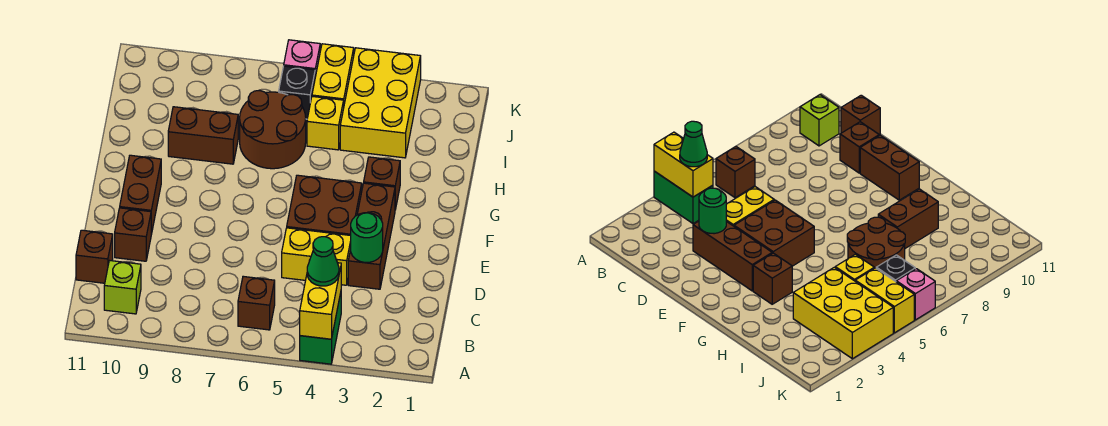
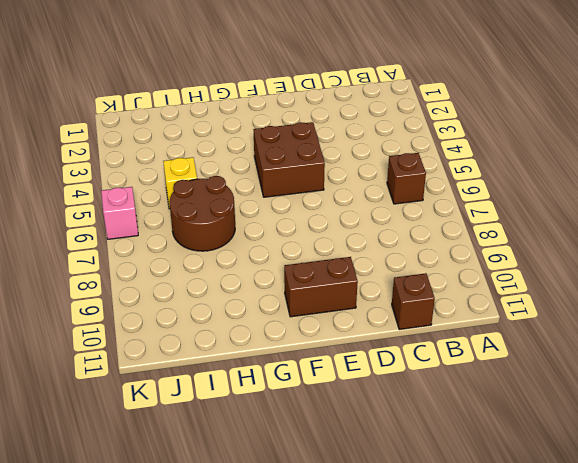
none -> green 1x2 brick [300,293,341,364]
none -> lime 1x1 brick [104,261,141,314]
none -> brown 1x3 brick [348,183,395,289]

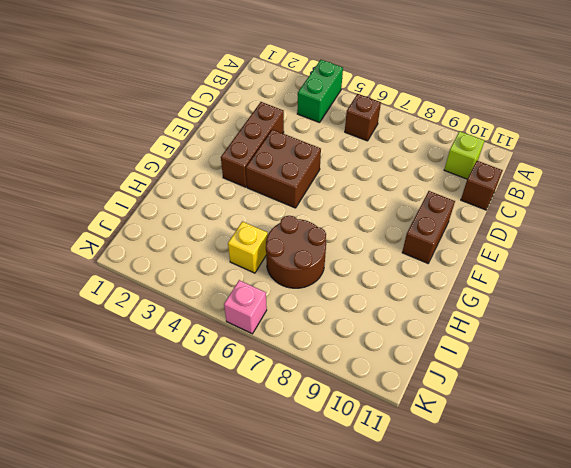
none -> yellow 1x2 brick [282,228,351,285]
none -> brown 1x1 brick [115,208,151,261]
none -> brown 1x1 brick [364,157,400,210]

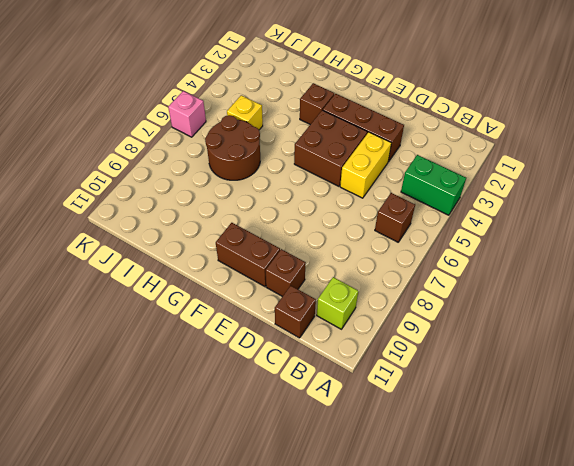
none -> brown 1x2 brick [168,107,238,164]
none -> yellow 2x3 brick [340,48,421,158]
none -> yellow 1x2 brick [312,44,354,104]

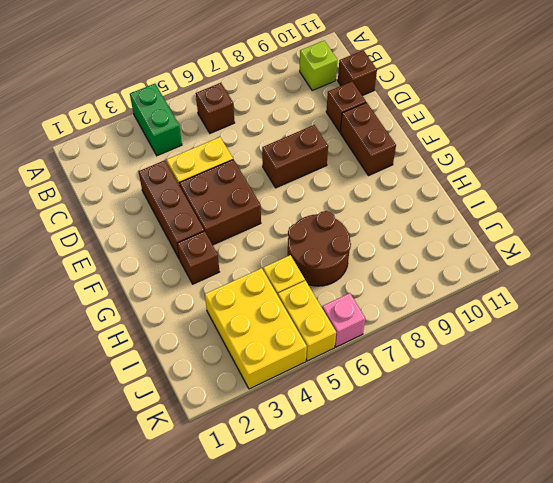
brown 1x2 brick [262,125,328,188] -> brown 1x2 brick moved to [168,107,238,164]
none -> black 1x1 brick [279,66,315,119]
none -> yellow 1x2 brick [300,260,341,339]
none -> green 1x1 round brick [351,213,383,262]

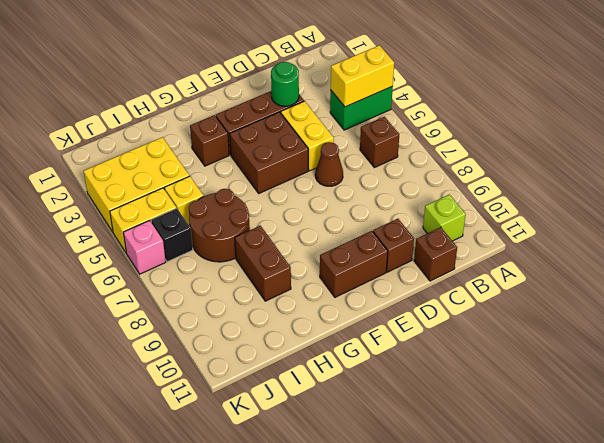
brown 1x1 cone [315,142,343,186] -> none
none -> green 1x1 cone [307,237,339,286]

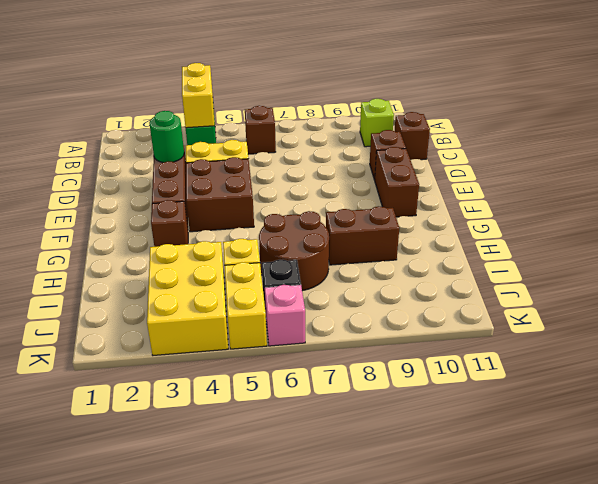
none -> green 1x1 cone [307,237,339,286]

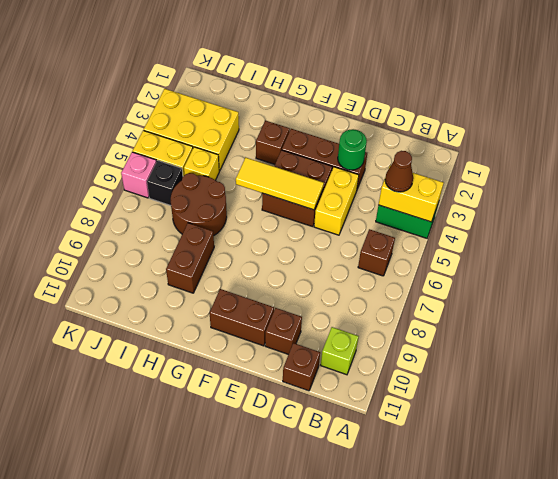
brown 1x1 cone [385,151,413,192] -> green 1x1 cone [307,237,339,286]
yellow 1x3 tile [236,158,324,210] -> none

